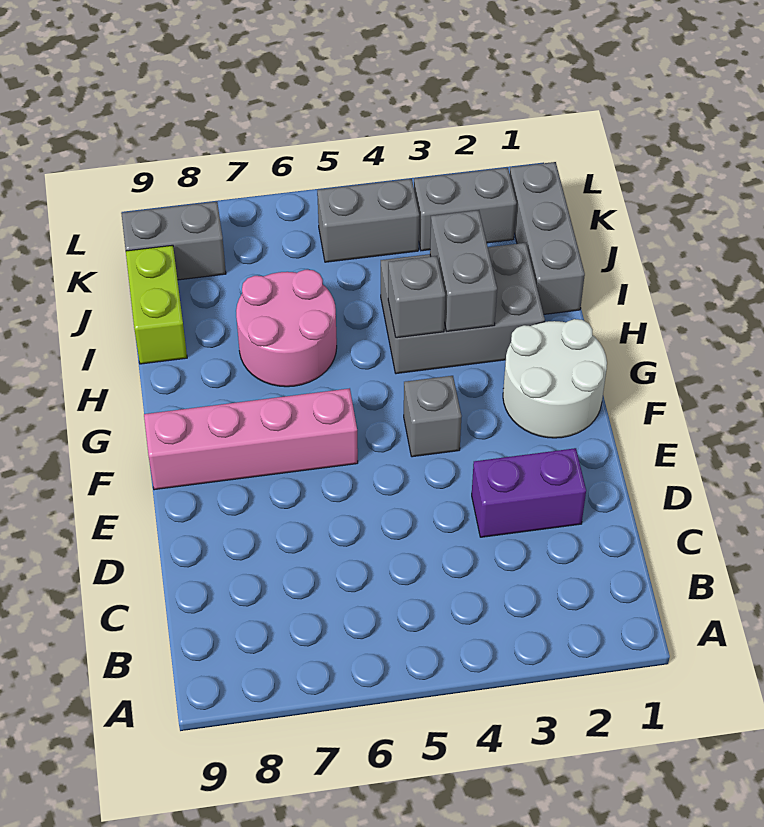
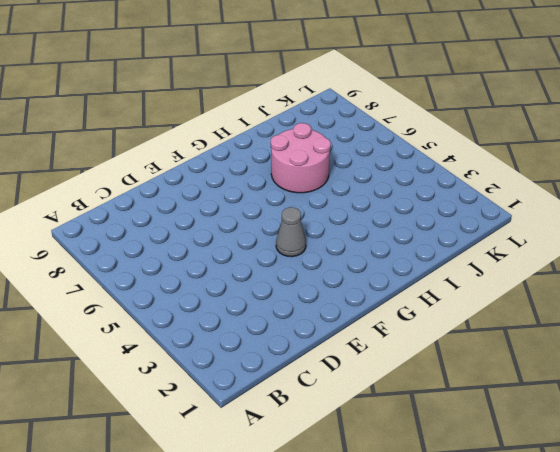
grey 1x1 cone [276,207,306,257] -> grey 1x1 brick [404,376,462,457]
none -> purple 1x2 brick [472,448,586,537]
none -> white 2x2 round brick [503,319,607,438]
none -> pink 1x4 brick [144,388,358,490]

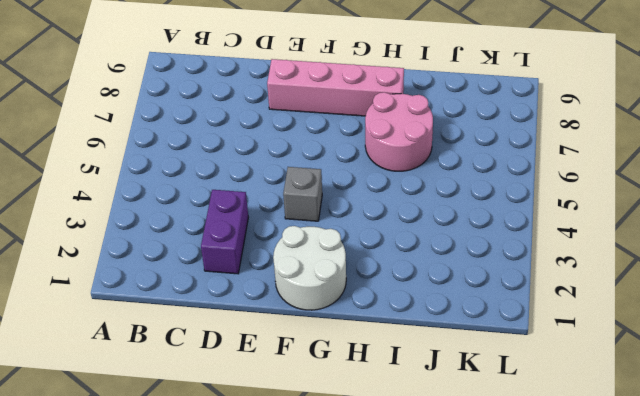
pink 1x4 brick [267,59,404,116] -> pink 1x4 brick turned to [144,388,358,490]
none -> grey 2x3 brick [381,243,545,374]
none -> grey 1x3 brick [510,162,585,314]
none -> lime 1x2 brick [126,245,187,364]

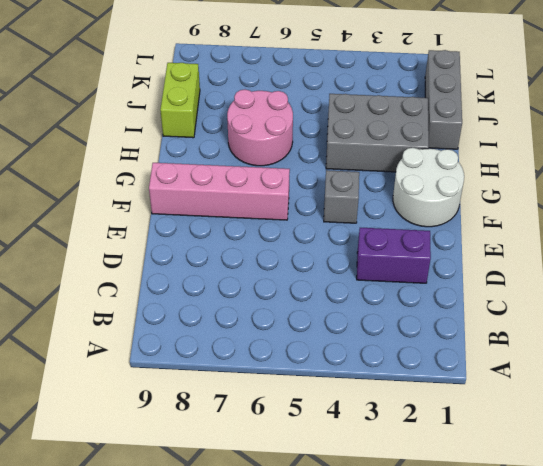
none -> grey 1x2 brick [414,168,516,251]
none -> grey 1x2 brick [317,179,419,262]
none -> grey 1x2 brick [121,202,226,280]

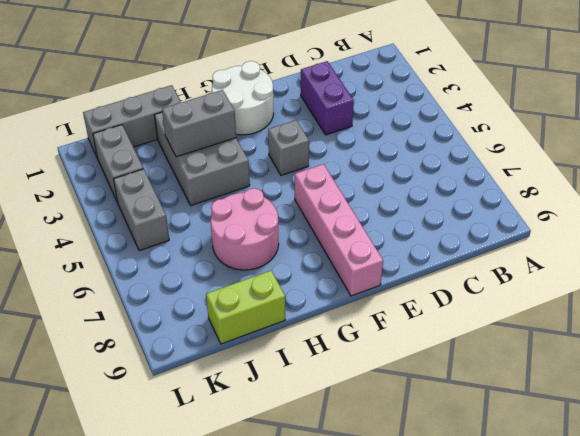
none -> grey 1x2 brick [121,202,226,280]
none -> grey 1x1 brick [388,256,445,338]

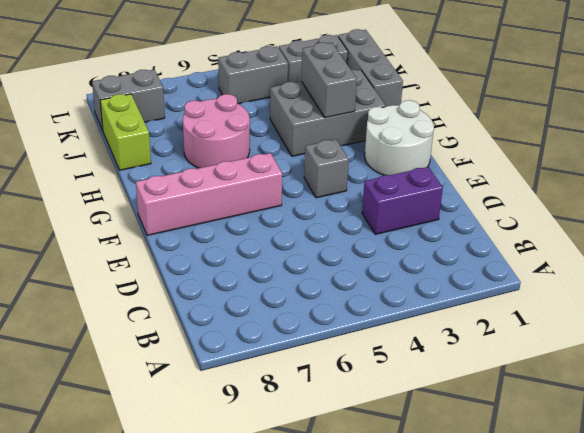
none -> grey 1x1 brick [388,256,445,338]

